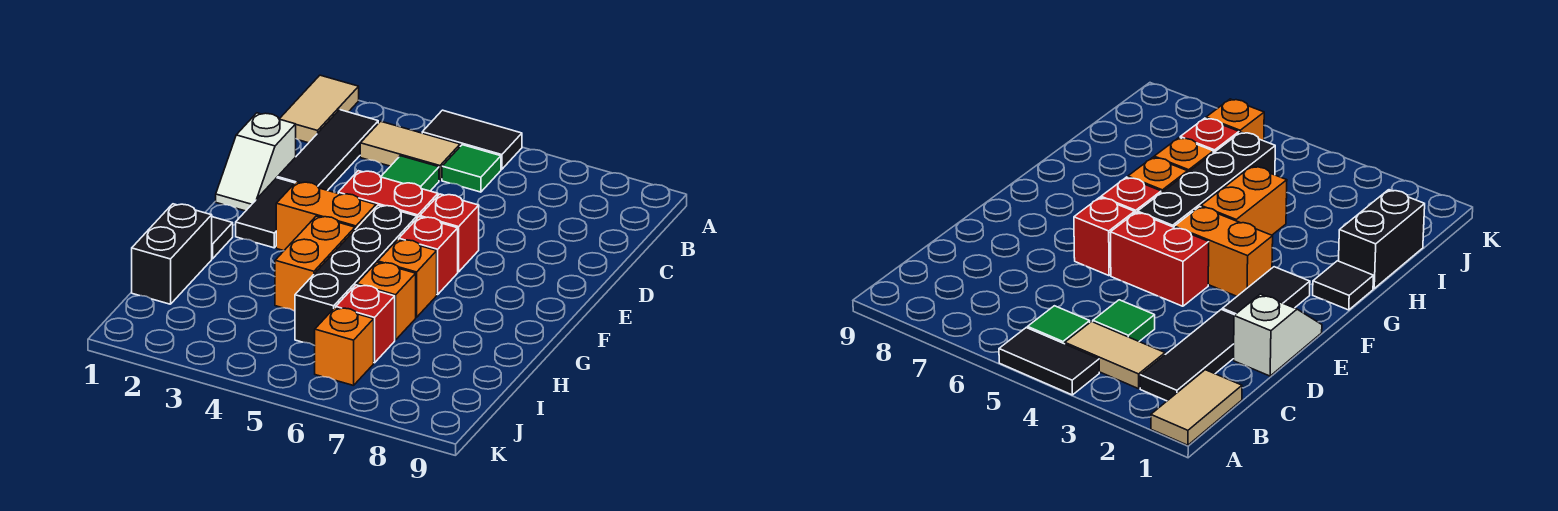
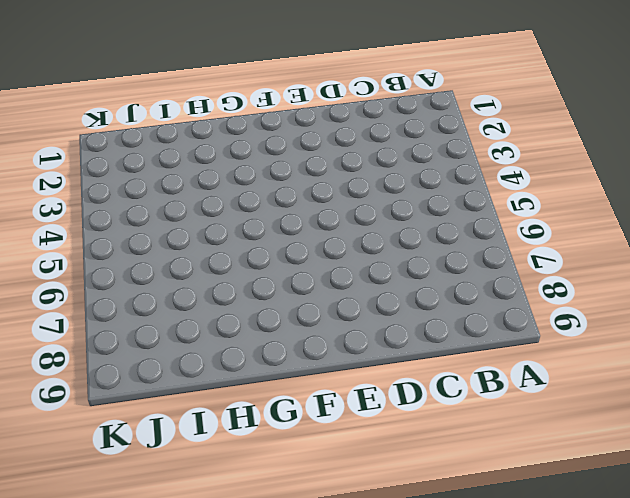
none -> tan 1x2 tile [280,75,359,143]
none -> black 1x2 tile [422,110,522,169]
none -> black 1x3 tile [278,110,378,191]

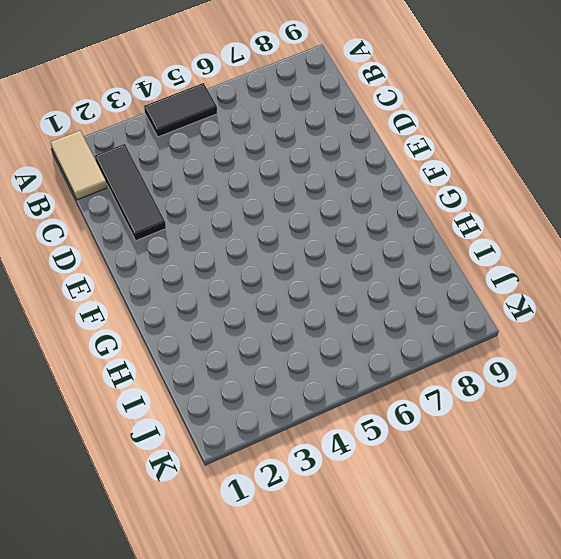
none -> tan 1x2 tile [360,121,460,180]
none -> green 1x1 tile [442,145,501,192]
none -> green 1x1 tile [381,156,439,191]

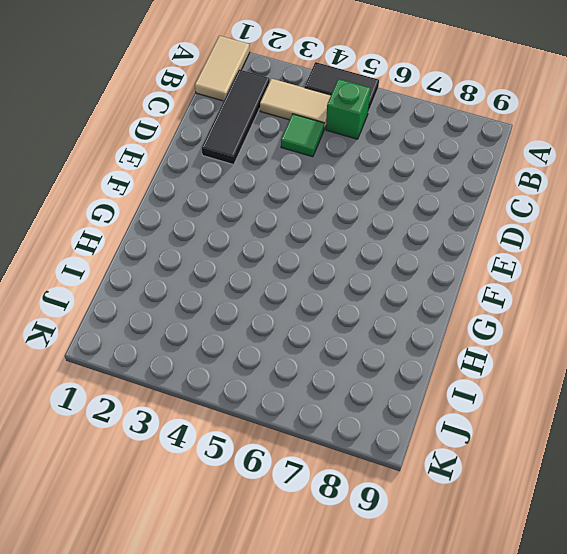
green 1x1 brick [326,79,370,139] -> green 1x1 tile [442,145,501,192]
none -> white 1x2 slope [216,113,296,211]
none -> black 1x2 tile [236,178,295,248]
none -> red 1x2 brick [338,171,438,218]

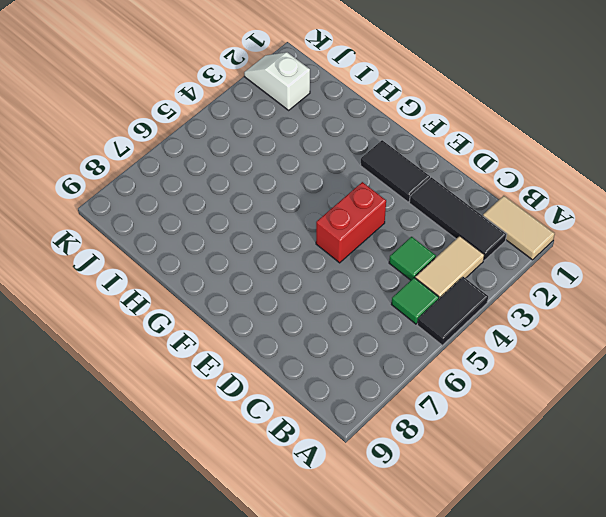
white 1x2 slope [244,52,310,110] -> white 1x2 slope moved to [216,113,296,211]
none -> red 1x1 brick [420,194,479,272]
none -> orange 1x2 brick [276,182,376,251]
none -> black 1x4 brick [295,205,417,346]

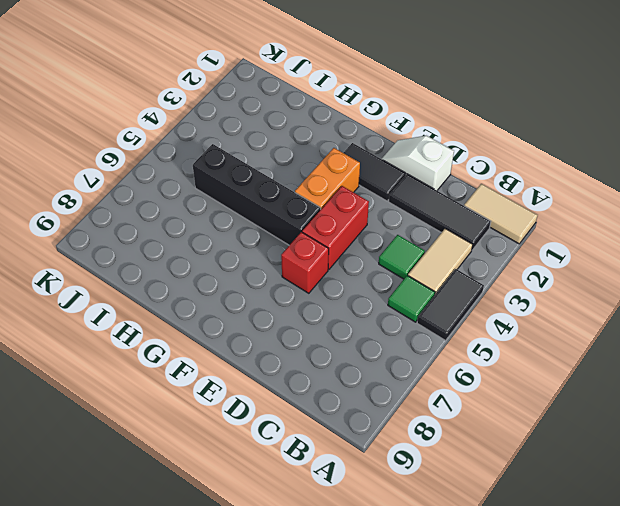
none -> red 1x1 brick [399,217,458,295]
none -> black 1x1 tile [212,217,233,259]
none -> orange 1x2 brick [275,216,355,311]

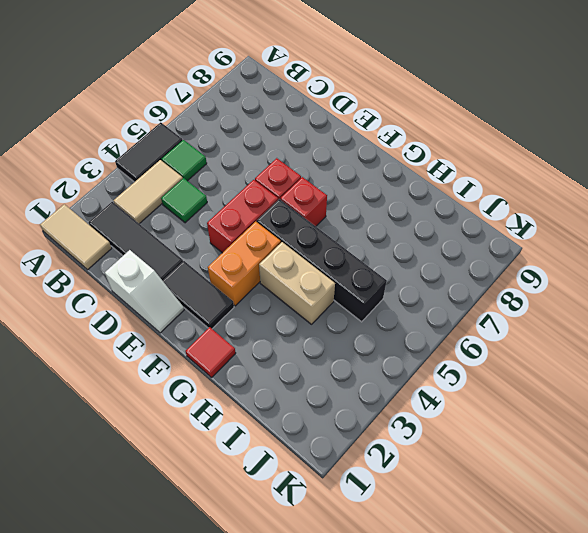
red 1x1 tile [185,327,236,377] -> black 1x1 tile [212,217,233,259]
tan 1x2 brick [259,242,335,324] -> orange 1x2 brick [275,216,355,311]
none -> orange 1x1 brick [378,240,437,317]
none -> black 1x2 brick [132,204,212,304]
none -> orange 1x1 brick [357,262,416,340]

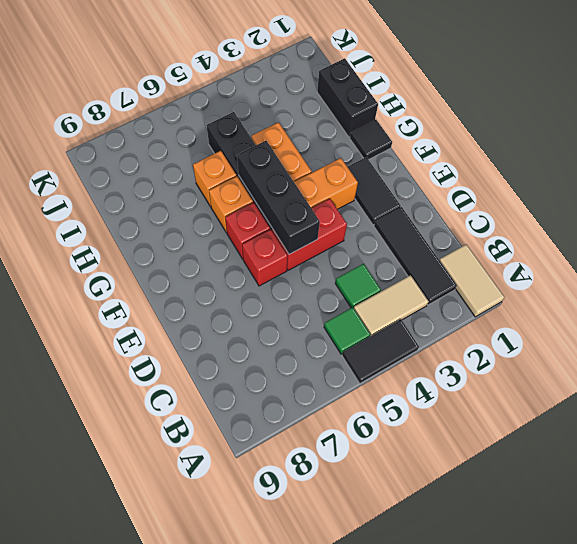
black 1x3 brick [237,141,320,254] -> none
none -> white 1x2 slope [216,113,296,211]
none -> red 1x1 brick [336,285,395,363]
none -> orange 1x1 brick [315,308,374,386]

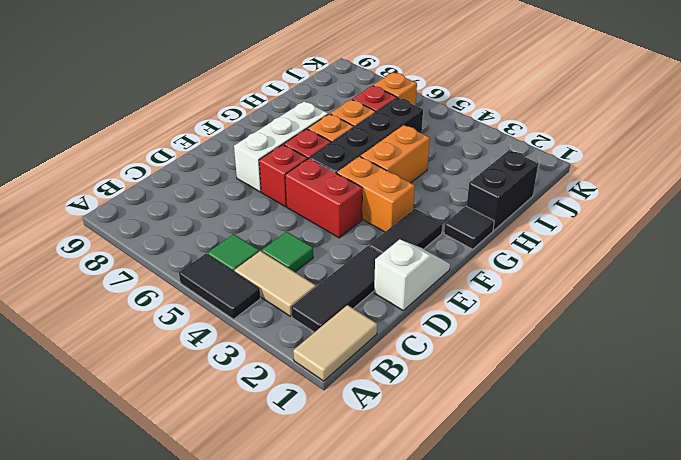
white 1x3 brick [234,101,328,192] -> none

